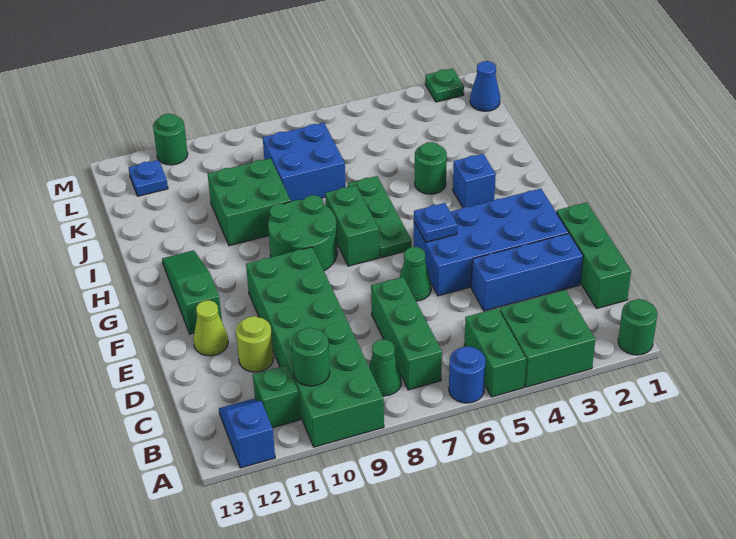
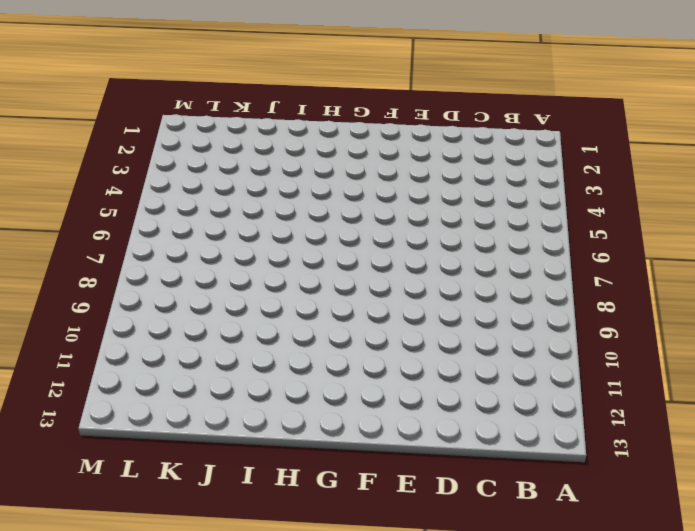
none -> green 1x1 round brick [618,299,657,355]
none -> green 2x2 brick [500,290,596,387]
none -> green 1x2 brick [464,308,526,397]

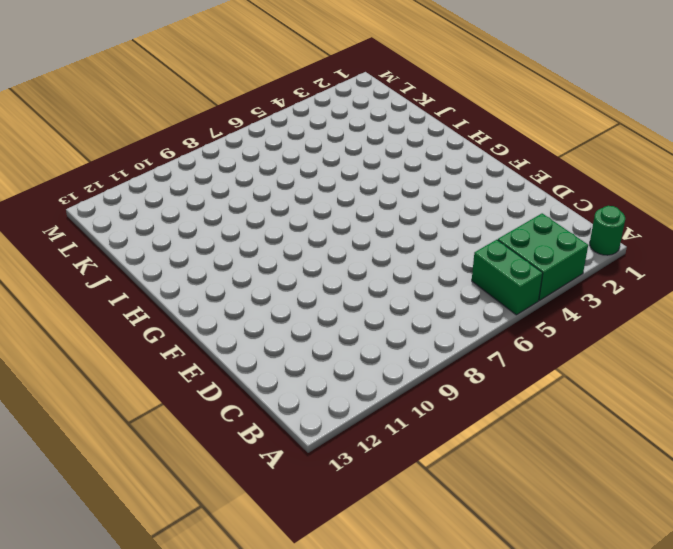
none -> blue 1x1 round brick [449,346,486,403]
none -> green 2x6 brick [246,247,384,447]
none -> blue 1x2 slope [219,399,275,468]

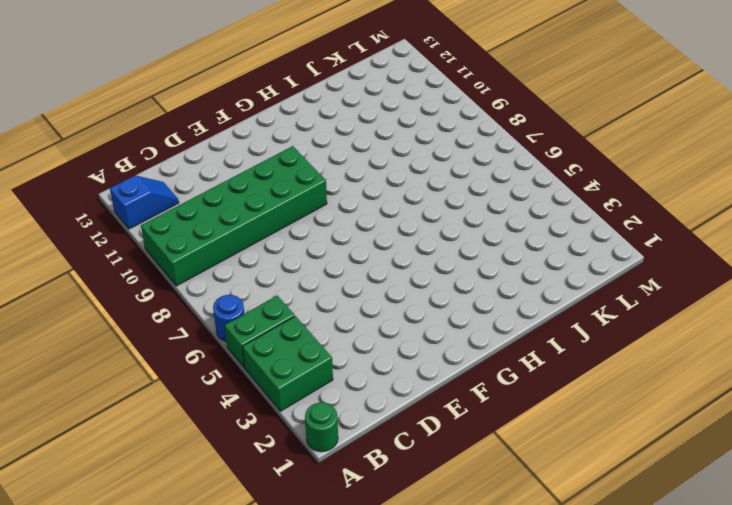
none -> green 1x3 brick [371,277,442,390]
none -> green 1x1 cone [369,339,401,396]
none -> green 1x1 brick [253,365,300,428]

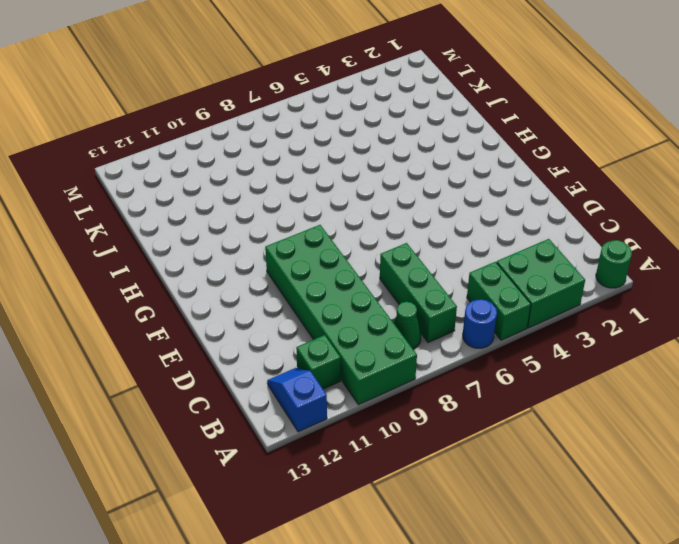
none -> green 1x3 brick [556,202,631,308]
none -> blue 1x3 brick [471,233,583,311]
none -> lime 1x1 round brick [236,316,274,372]

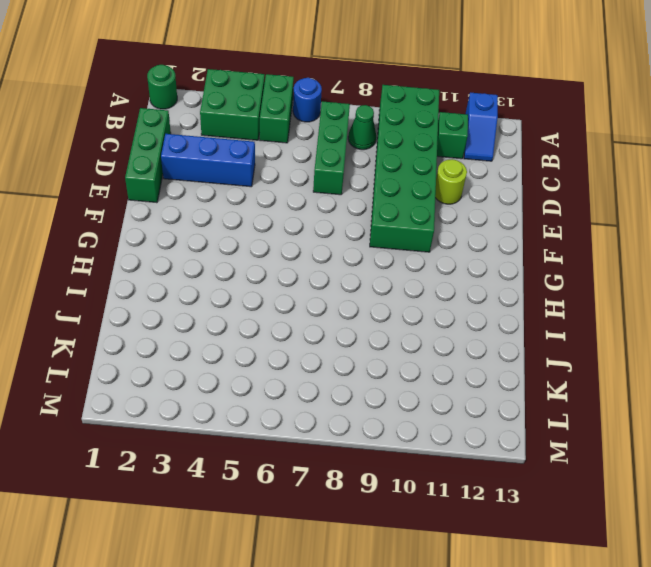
none -> blue 2x4 brick [414,189,569,296]
none -> green 1x1 cone [399,247,431,301]
none -> lime 1x1 cone [193,300,228,356]

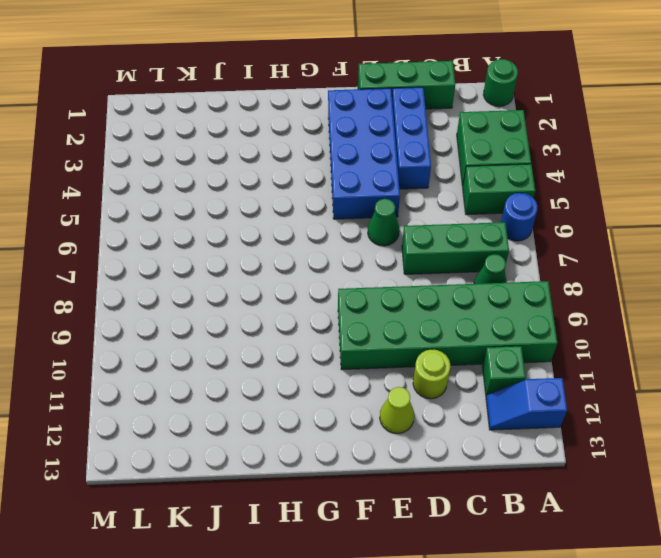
none -> green 1x3 slope [162,250,222,334]
none -> green 1x3 plate [348,176,412,258]
none -> green 1x2 brick [325,185,379,266]

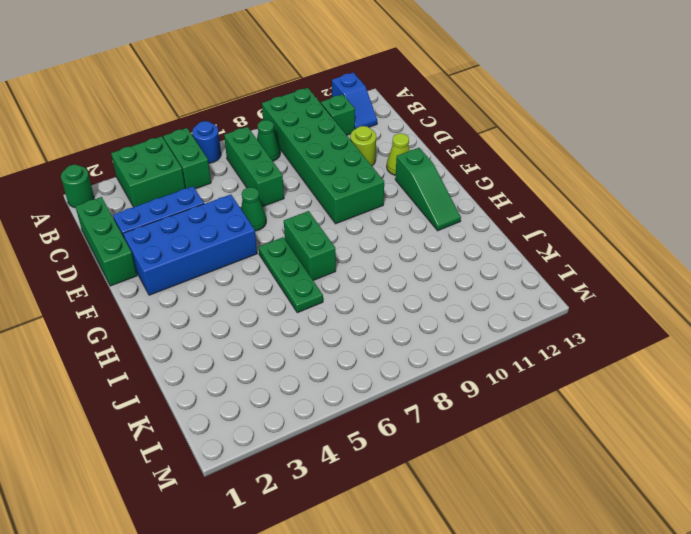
none -> green 2x2 round brick [268,195,337,271]
none -> blue 1x1 brick [453,154,496,208]
none -> green 1x1 round brick [415,142,447,194]

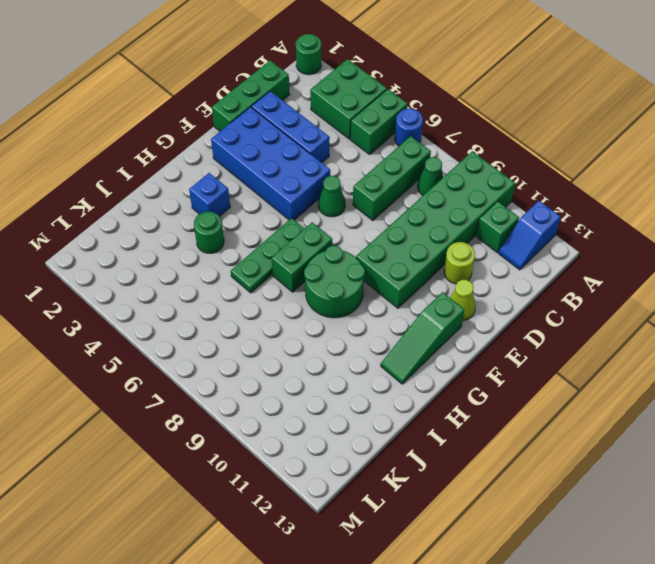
none -> green 2x2 brick [208,158,291,246]
none -> blue 2x2 brick [263,123,346,201]
none -> blue 1x1 cone [470,61,500,111]

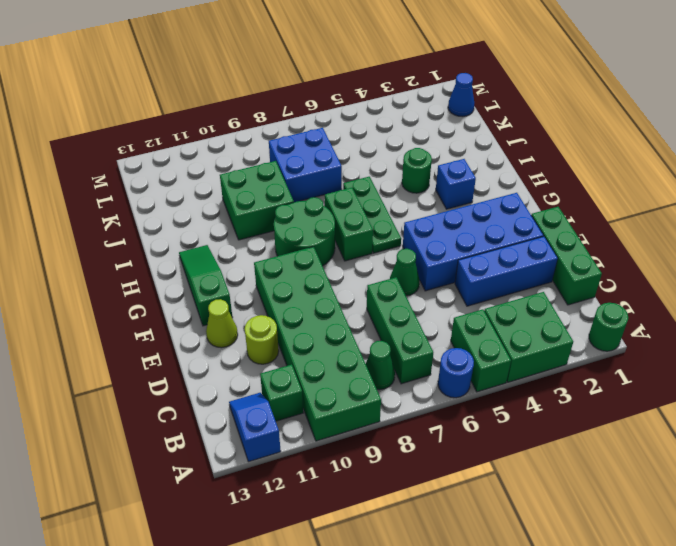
none -> blue 1x1 plate [128,160,168,196]
none -> green 1x1 plate [425,68,464,102]
none -> green 1x1 round brick [153,114,188,165]

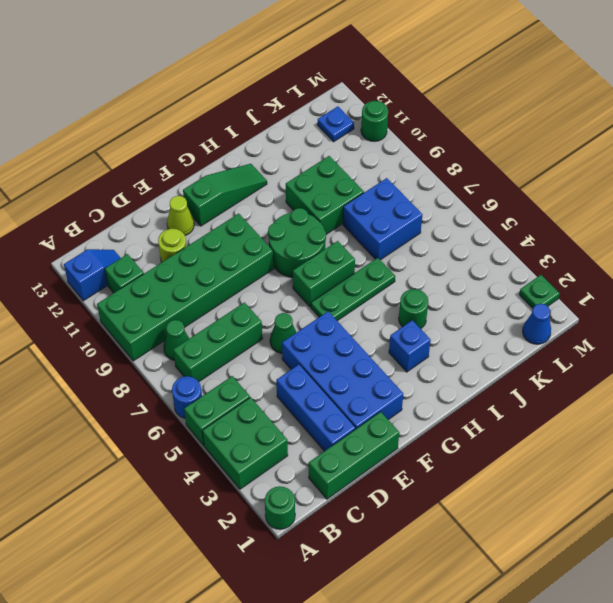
none -> green 1x1 round brick [292,328,330,386]
none -> blue 1x1 plate [414,203,457,242]

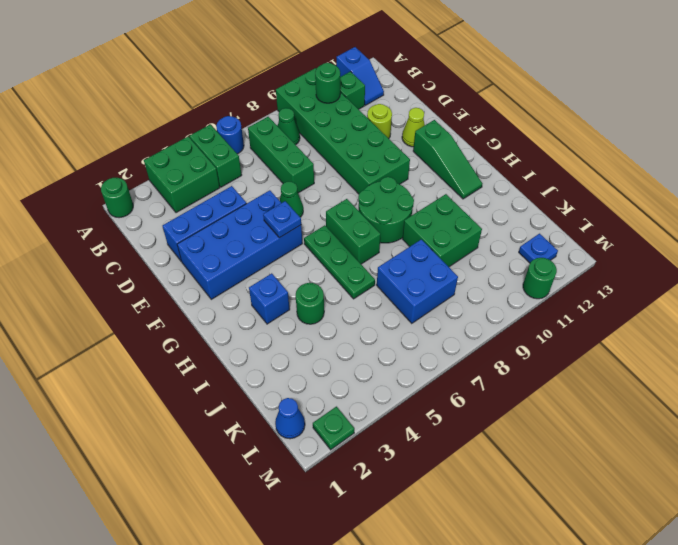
none -> green 1x3 brick [556,202,631,308]

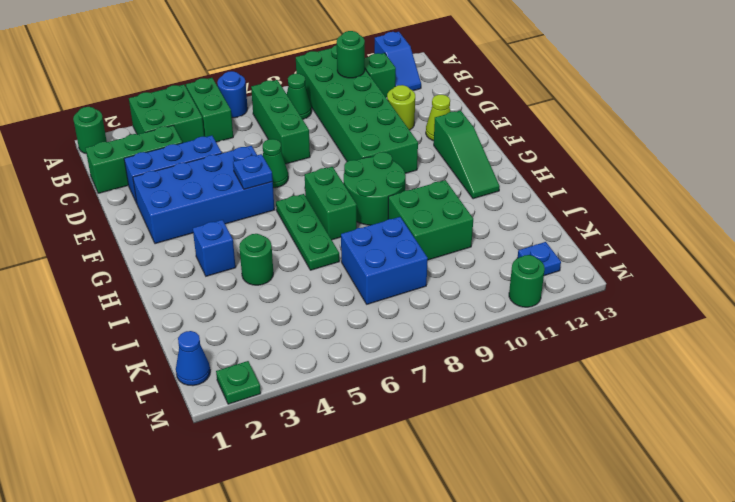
green 1x3 brick [86,125,182,193] -> green 1x3 brick turned to [556,202,631,308]

